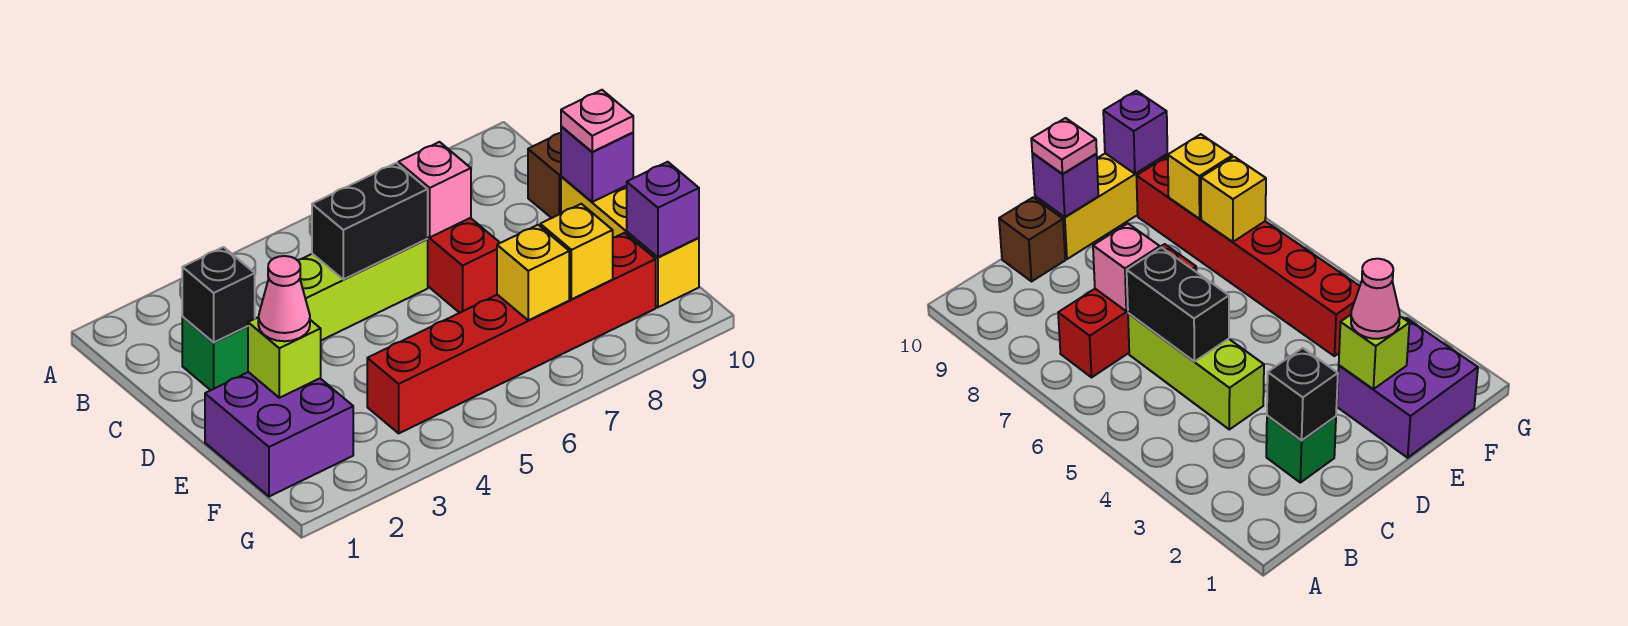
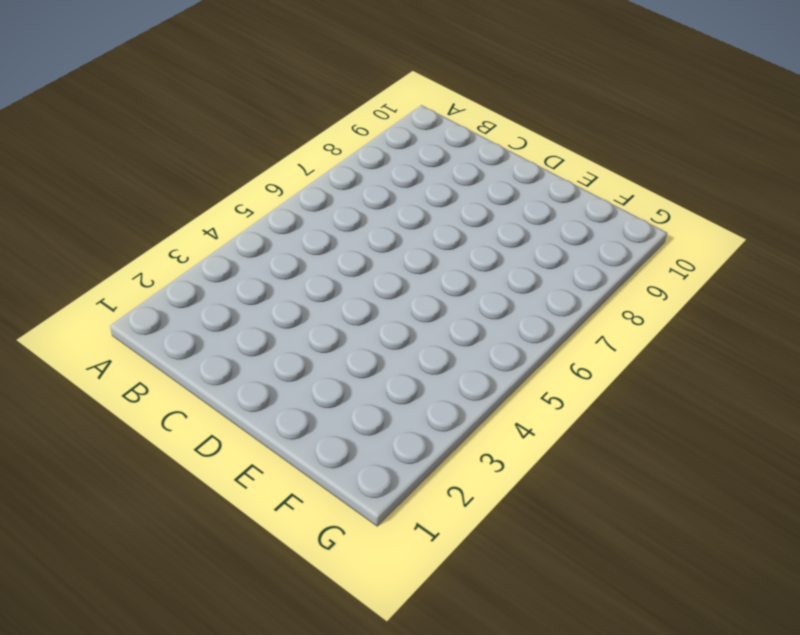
none -> red 1x3 brick [428,218,500,313]
none -> green 1x1 brick [182,317,248,390]
none -> lime 1x3 brick [297,239,428,340]

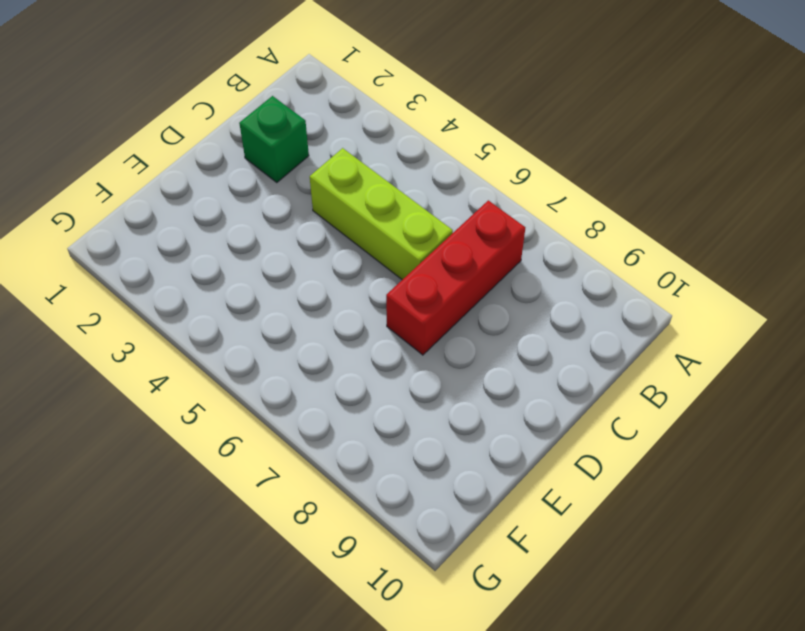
none -> brown 1x1 brick [528,133,561,218]
none -> yellow 1x3 brick [561,176,699,307]
none -> purple 2x2 brick [205,372,353,497]

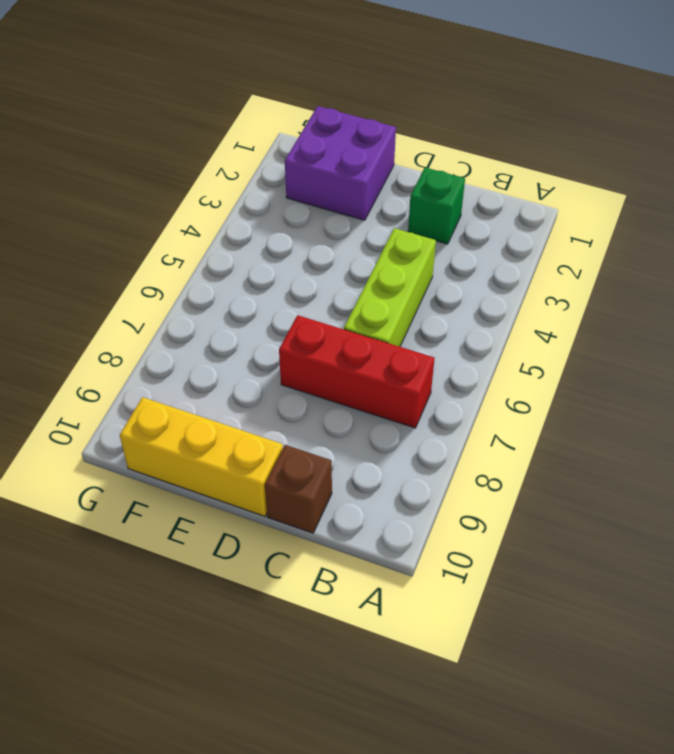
none -> red 1x6 brick [367,233,656,433]
none -> black 1x1 brick [182,247,255,343]
none -> black 1x2 brick [312,163,428,279]

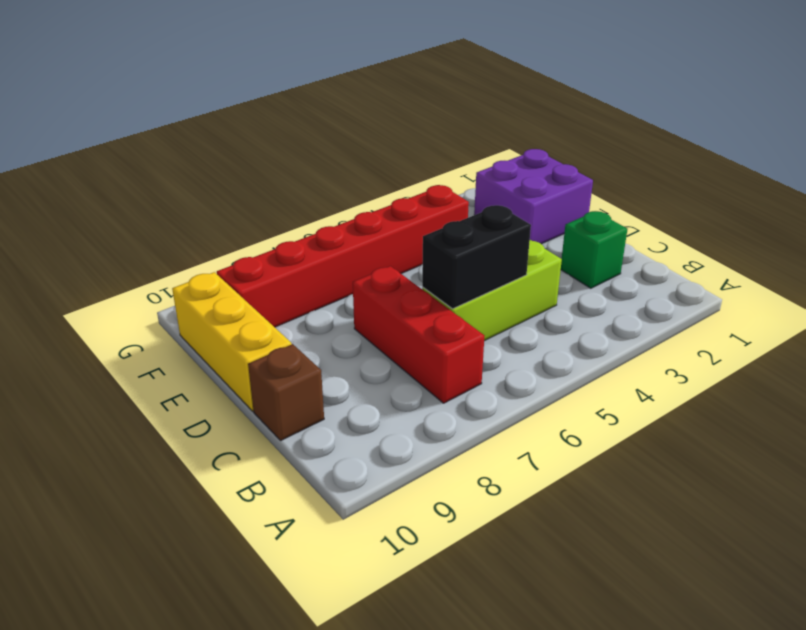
none -> black 1x1 brick [182,247,255,343]
none -> pink 1x1 brick [398,142,471,237]
none -> purple 1x1 brick [561,126,633,202]

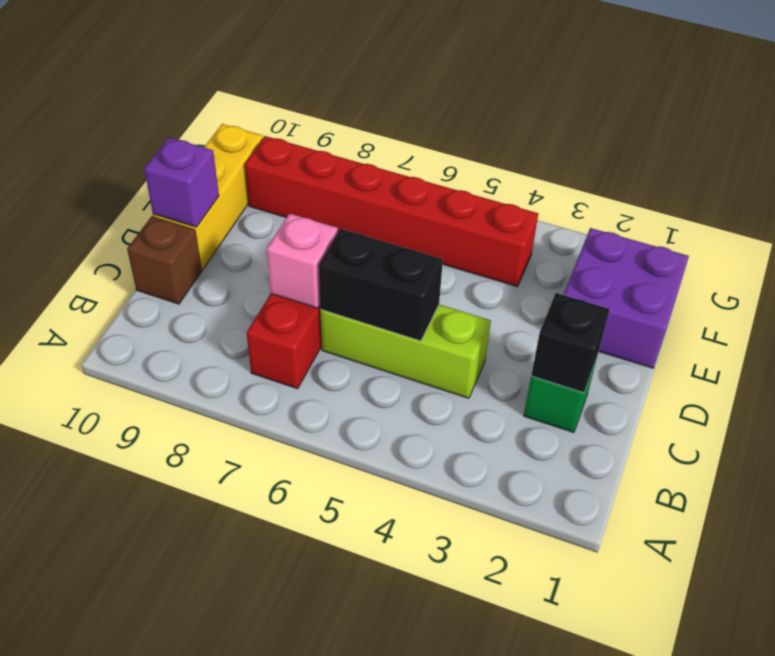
none -> lime 1x1 brick [248,318,321,398]
none -> yellow 1x1 brick [497,225,569,320]
none -> yellow 1x1 brick [540,204,613,299]

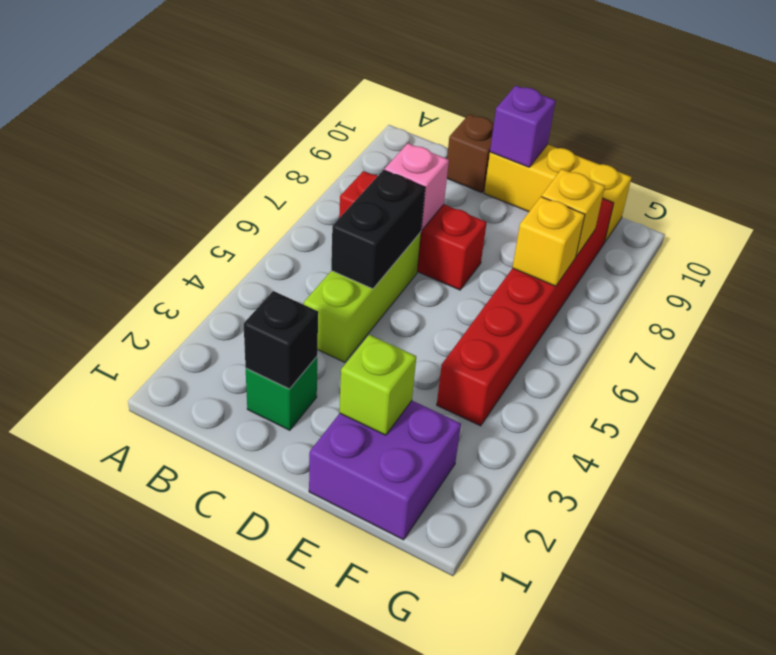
none -> purple 1x1 brick [627,162,699,257]
none -> pink 1x1 plate [561,90,633,152]
none -> pink 1x1 cone [258,256,310,341]

